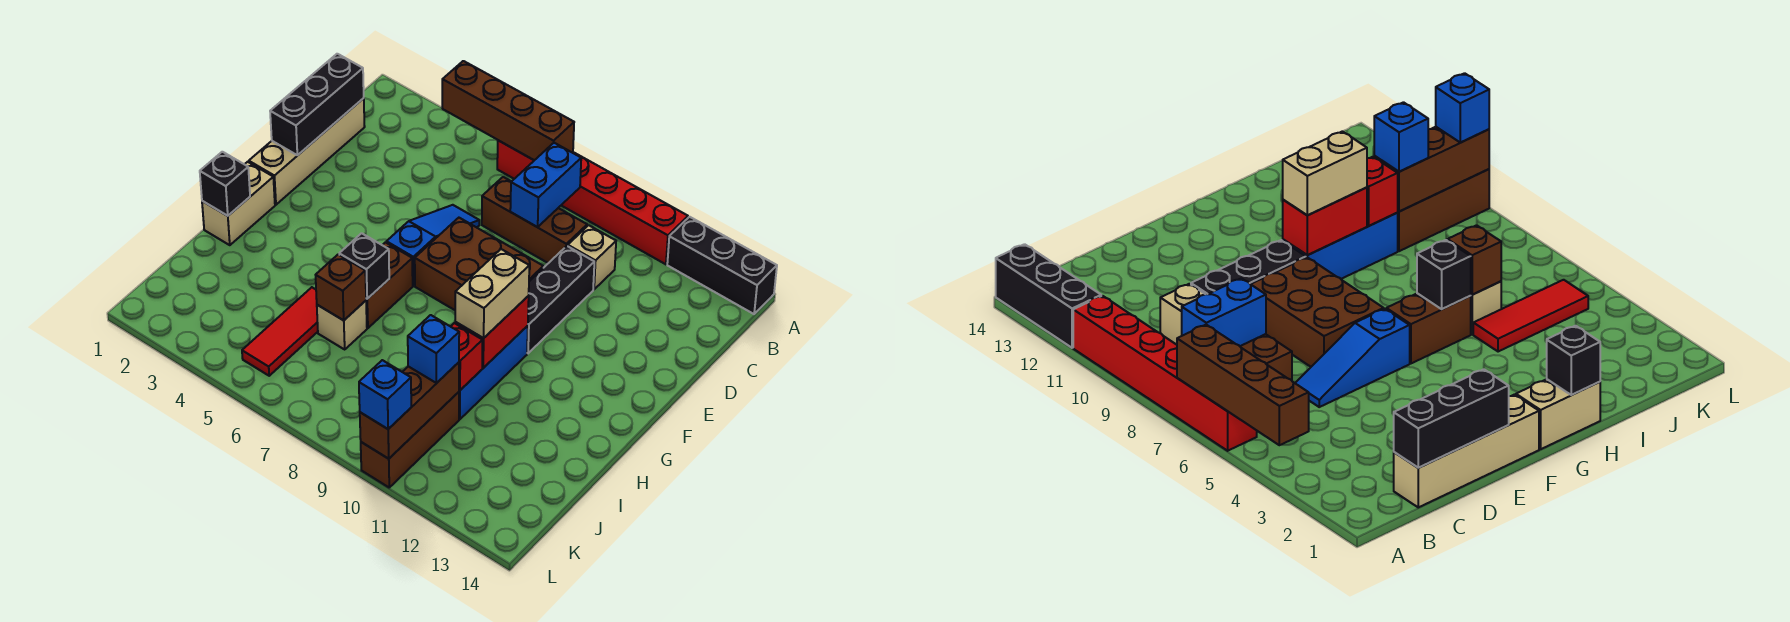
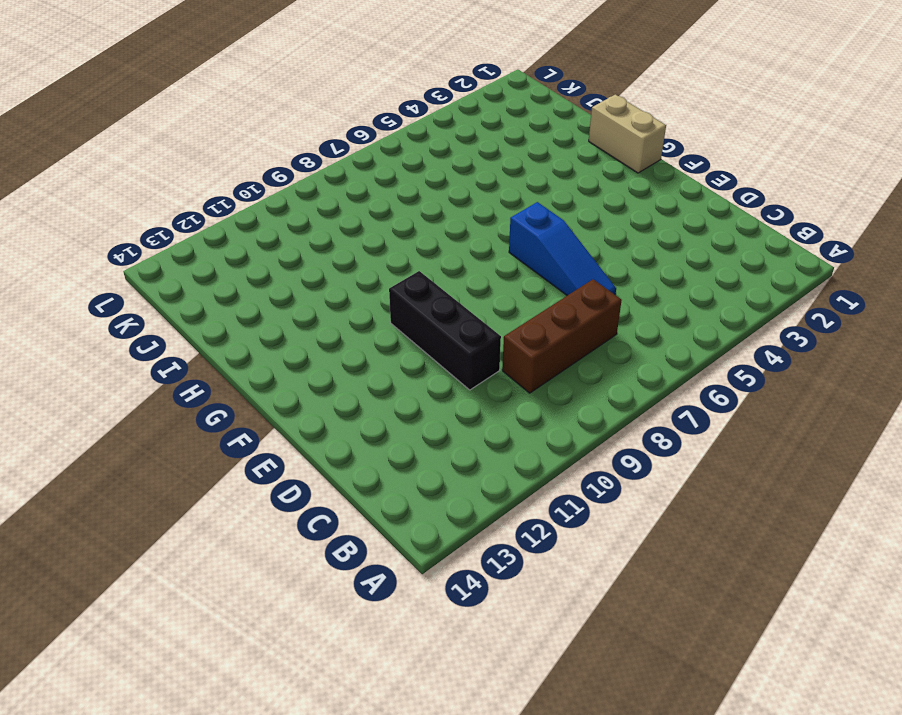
none -> red 1x6 brick [497,140,688,264]
none -> black 1x3 brick [667,217,777,314]
none -> tan 1x4 brick [249,98,365,205]

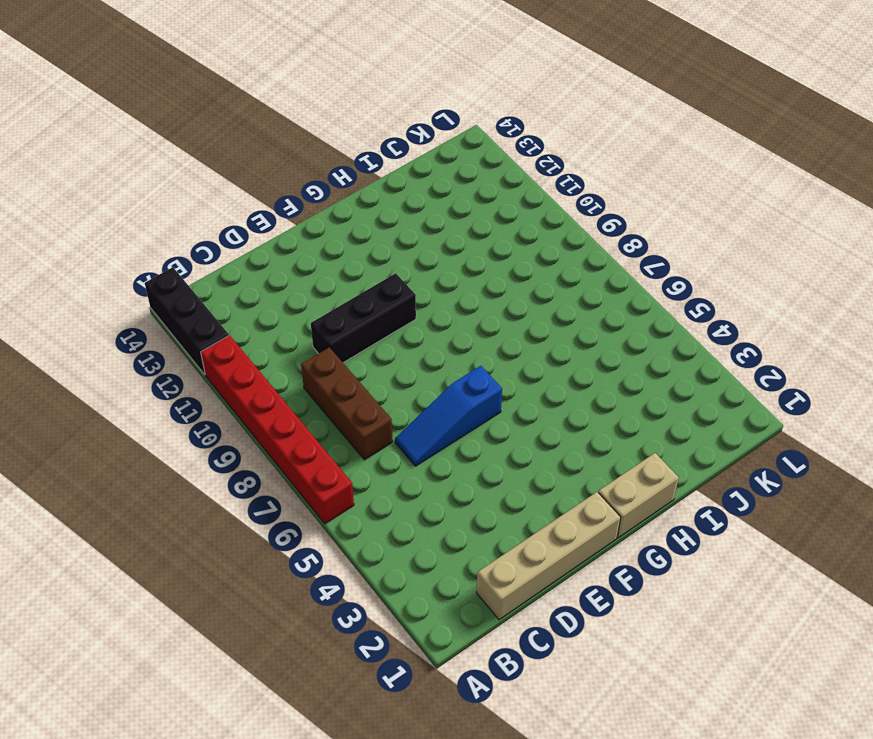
none -> tan 1x1 brick [568,225,616,289]
none -> brown 2x3 brick [415,218,543,310]
none -> brown 1x2 brick [366,242,413,328]

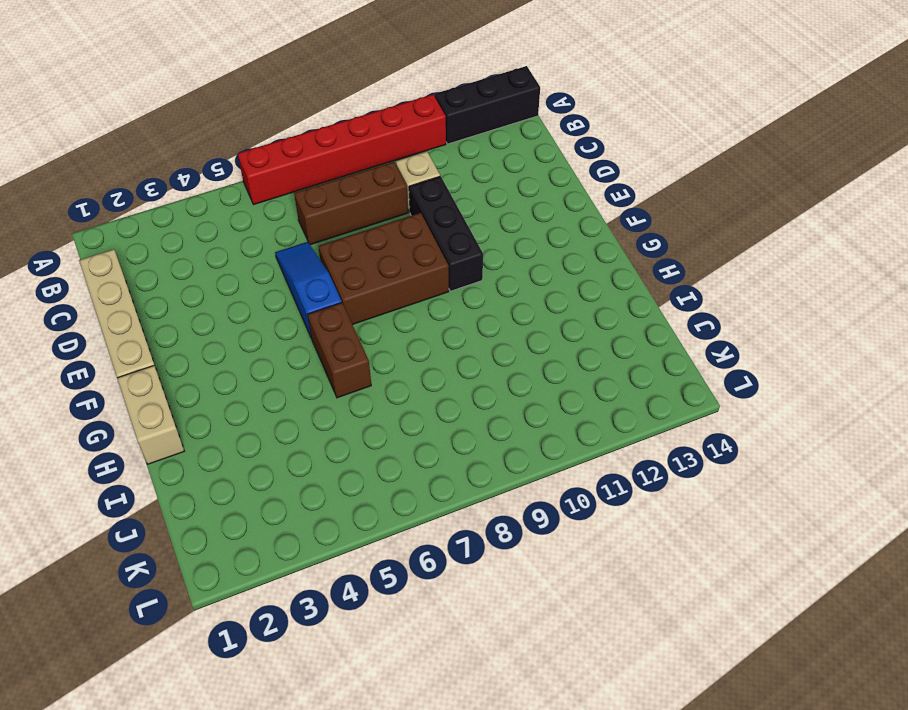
none -> blue 1x3 brick [459,326,528,419]
none -> red 1x3 tile [242,287,318,376]
none -> tan 1x1 brick [317,301,367,349]

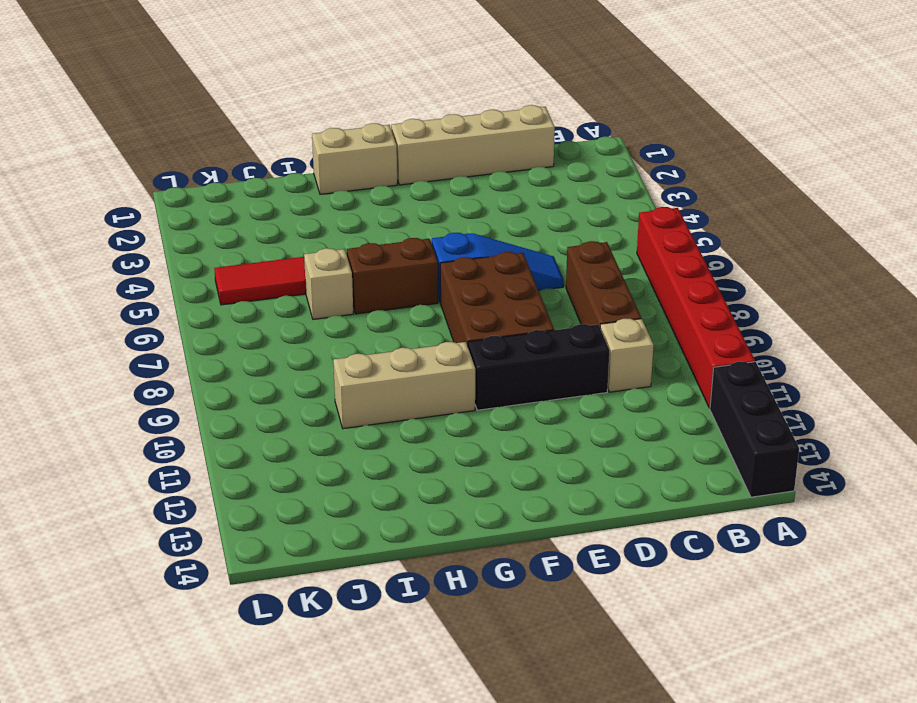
tan 1x3 brick [333,342,475,429] -> blue 1x3 brick [459,326,528,419]
none -> brown 1x3 brick [361,392,459,487]
none -> brown 1x4 brick [442,61,574,160]
none -> blue 1x2 brick [510,143,581,227]

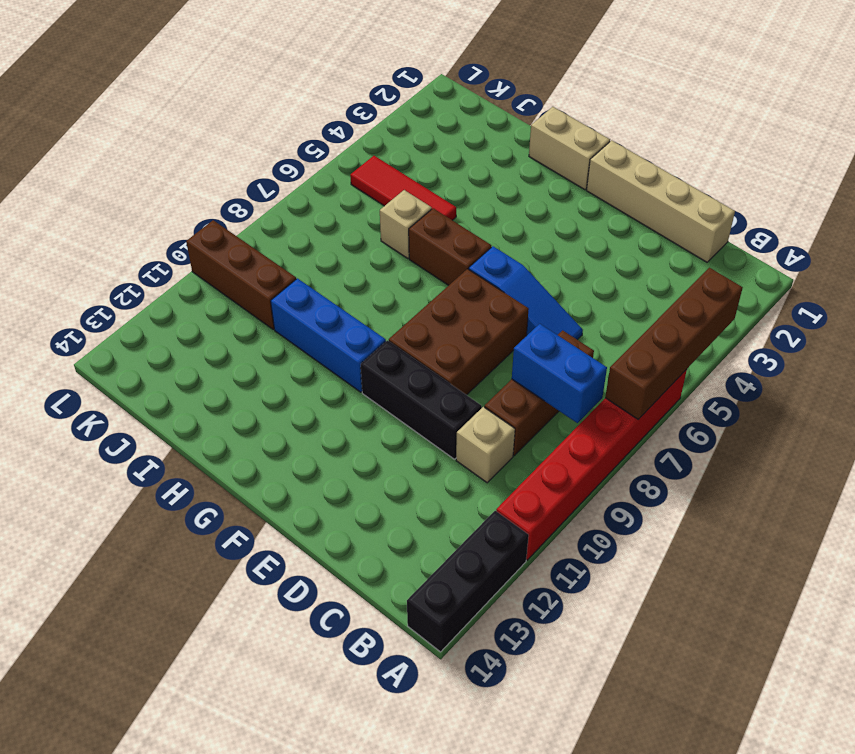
none -> black 1x3 brick [270,54,364,155]
none -> red 1x2 brick [455,296,529,368]
none -> black 1x1 brick [200,152,250,216]

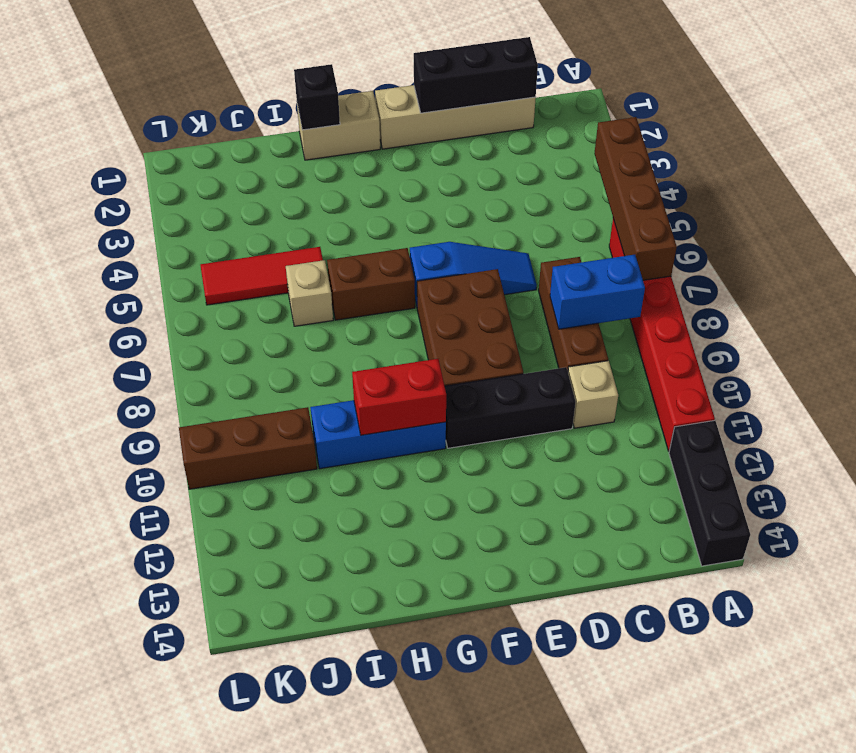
none -> black 1x1 brick [339,233,389,299]
none -> brown 1x1 brick [316,255,366,320]
none -> red 1x1 brick [451,323,483,390]

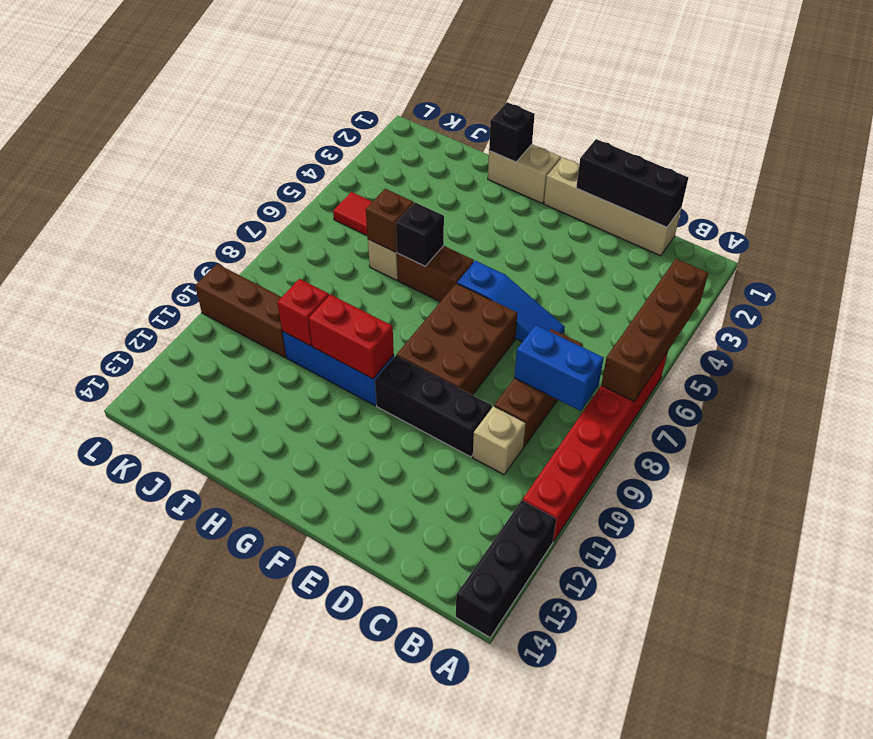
none -> brown 1x3 brick [360,362,459,459]
none -> tan 1x2 brick [455,249,529,338]
none -> blue 1x1 brick [408,315,459,383]

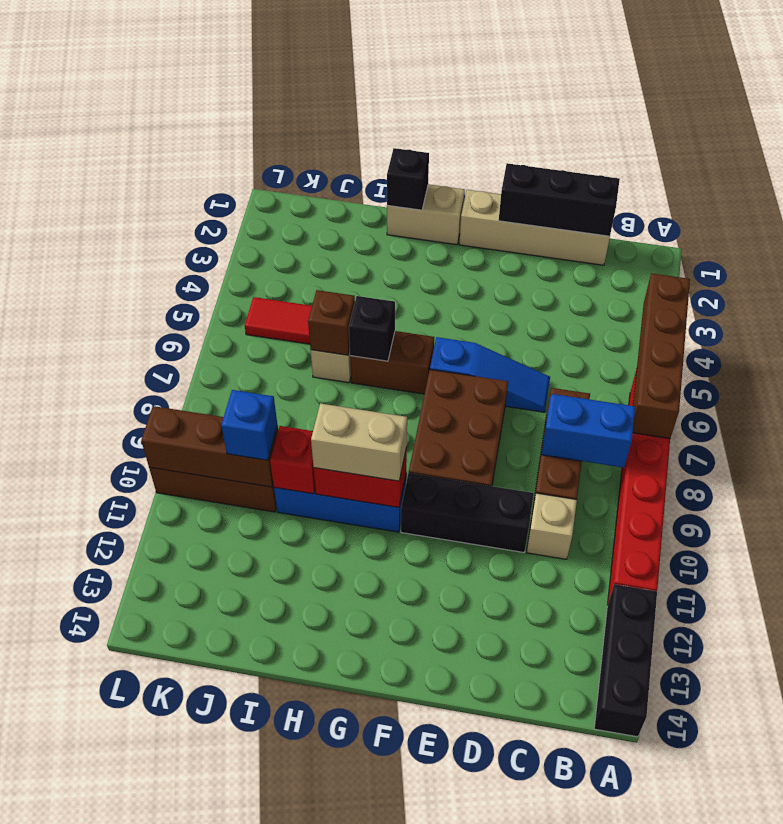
none -> blue 1x1 brick [359,360,411,429]

